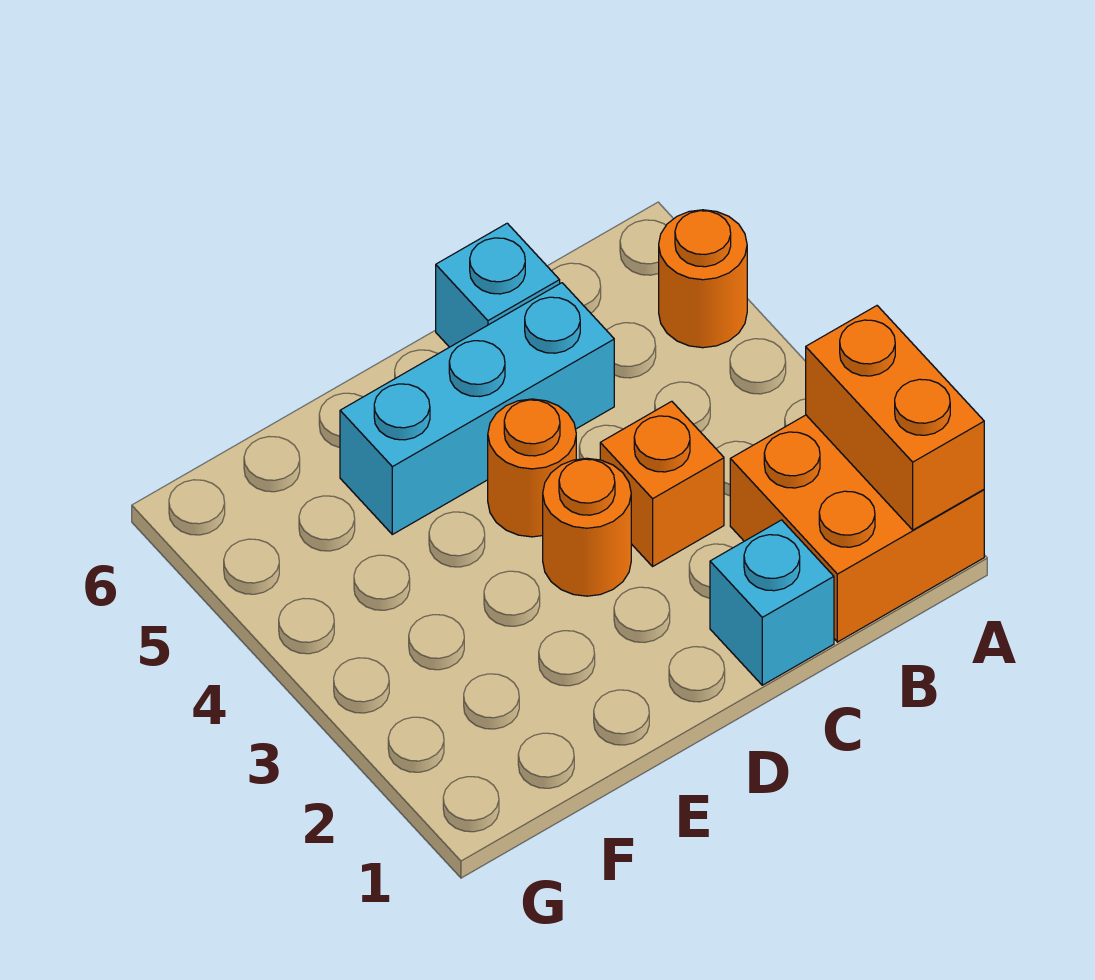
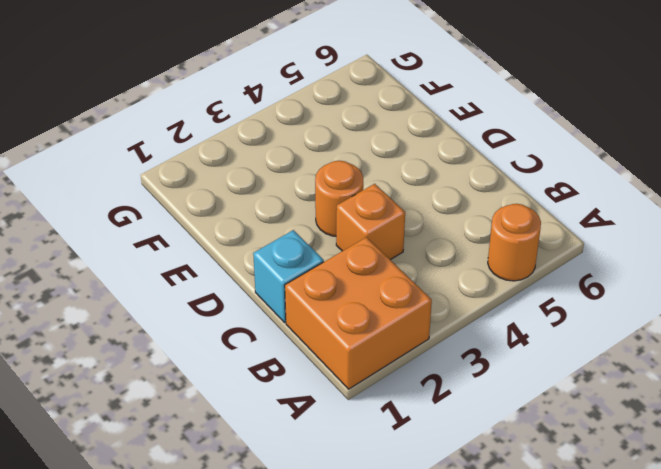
none -> cyan 1x3 brick [340,283,614,534]
none -> cyan 1x1 brick [436,223,560,347]

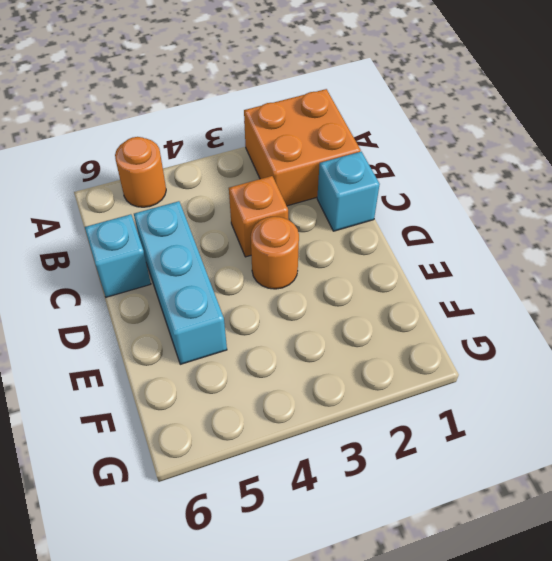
none -> orange 1x1 round brick [488,399,576,537]
none -> orange 1x2 brick [806,306,984,530]

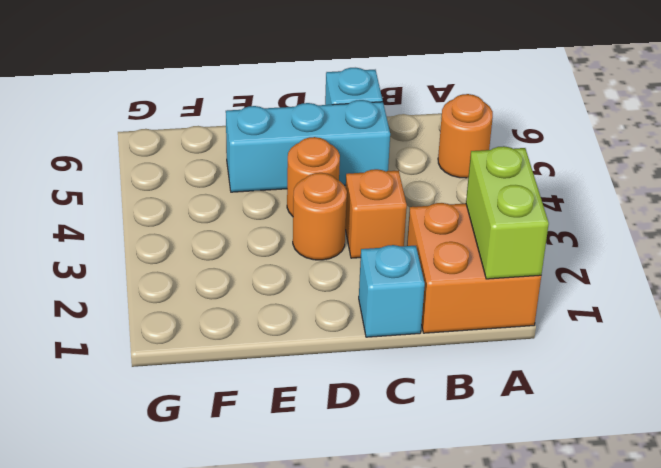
lime 1x2 brick [466,146,549,279] -> orange 1x2 brick [806,306,984,530]

